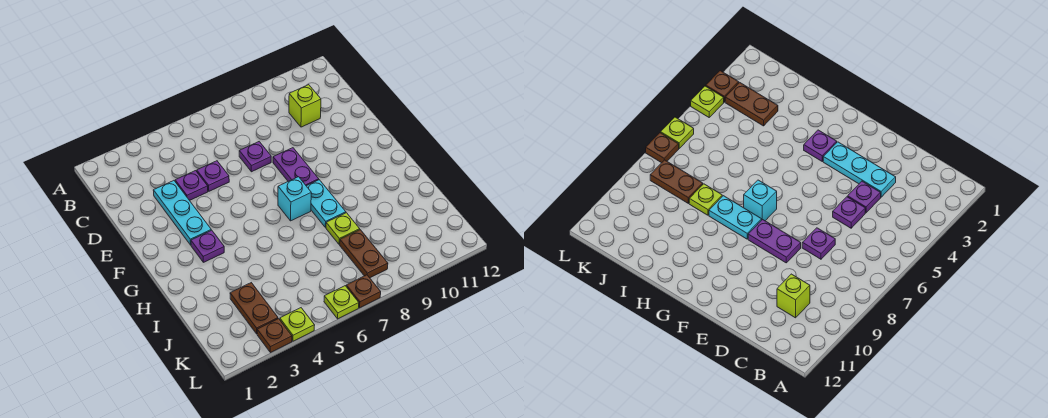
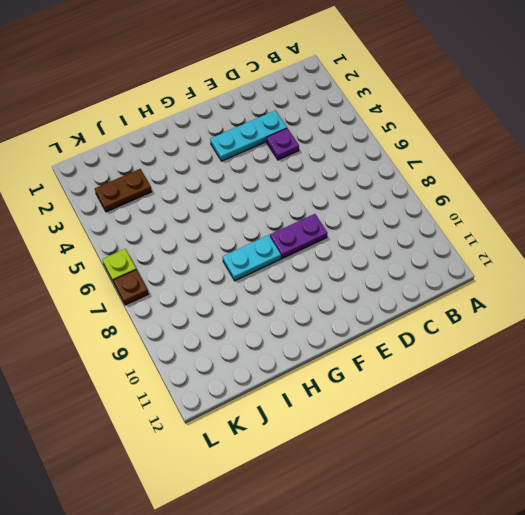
none -> lime 1x1 brick [289,85,321,127]
none -> purple 1x1 plate [197,161,229,191]
none -> purple 1x1 plate [239,142,271,172]

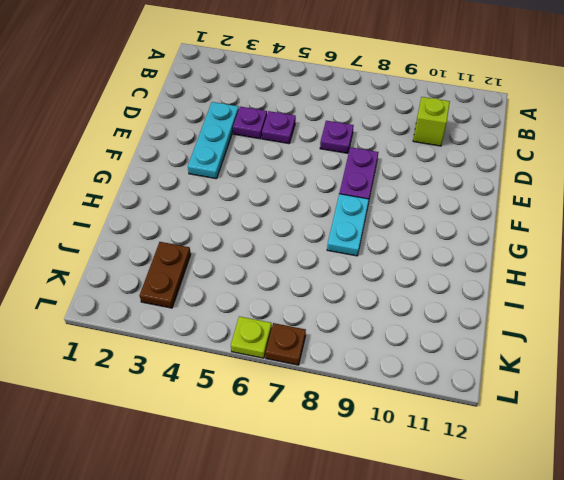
none -> purple 1x1 plate [191,230,224,262]
none -> cyan 1x1 brick [278,177,311,221]
none -> lime 1x1 plate [326,213,360,244]

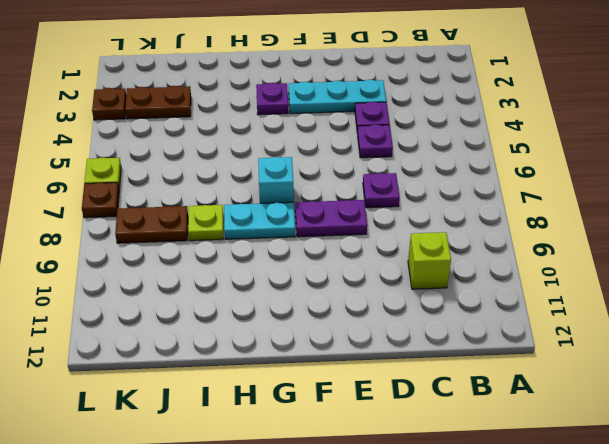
none -> lime 1x1 plate [280,308,315,341]

